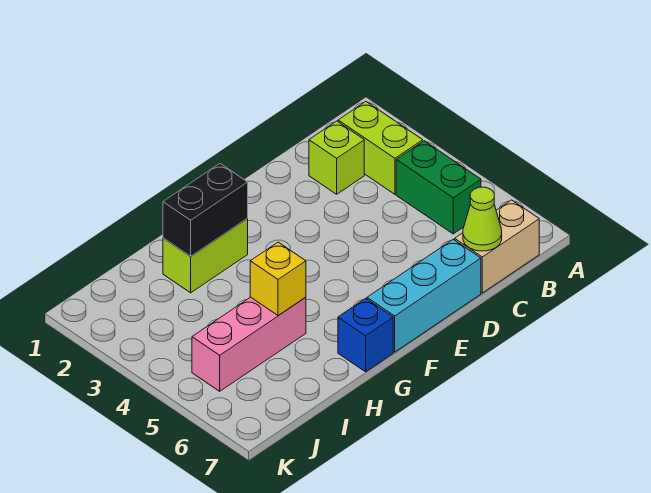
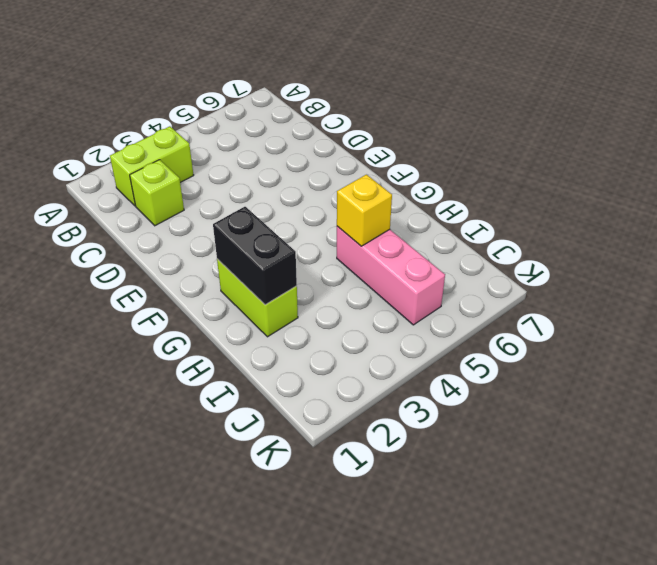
none -> green 1x2 brick [396,141,481,234]
none -> tan 1x2 brick [455,200,539,293]

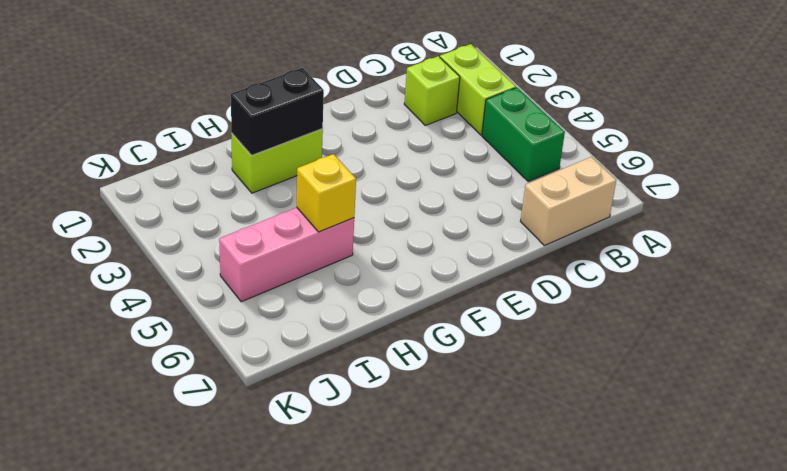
none -> cyan 1x3 brick [367,239,481,352]
none -> blue 1x1 brick [338,298,393,372]

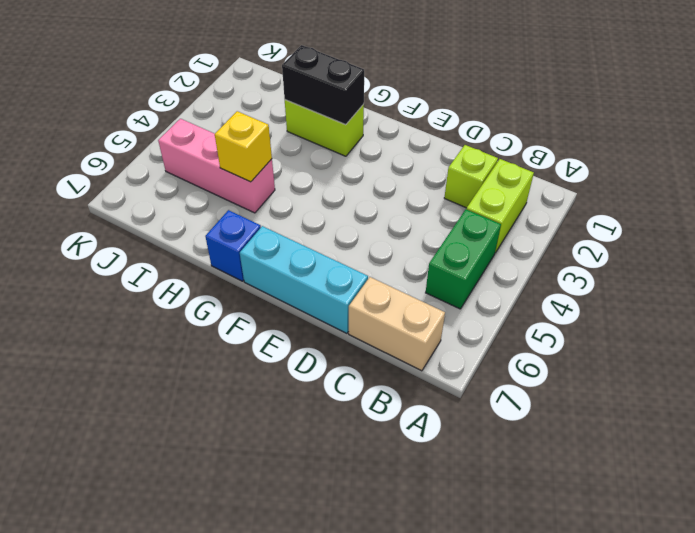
none -> lime 1x1 cone [463,187,502,251]

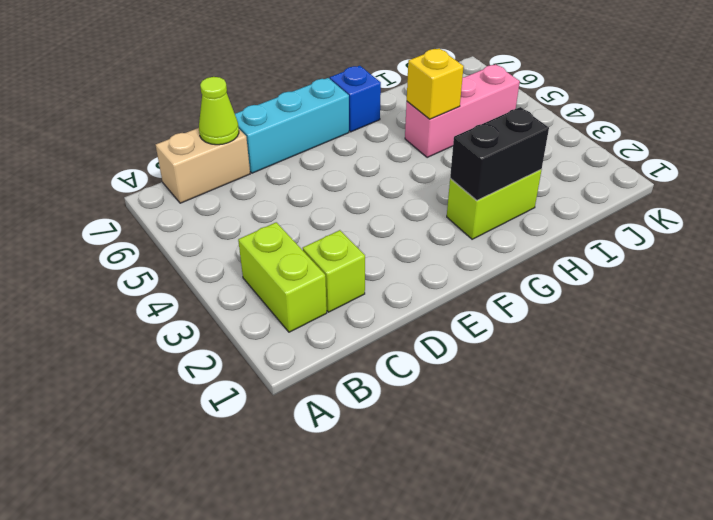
none -> green 1x2 brick [396,141,481,234]

